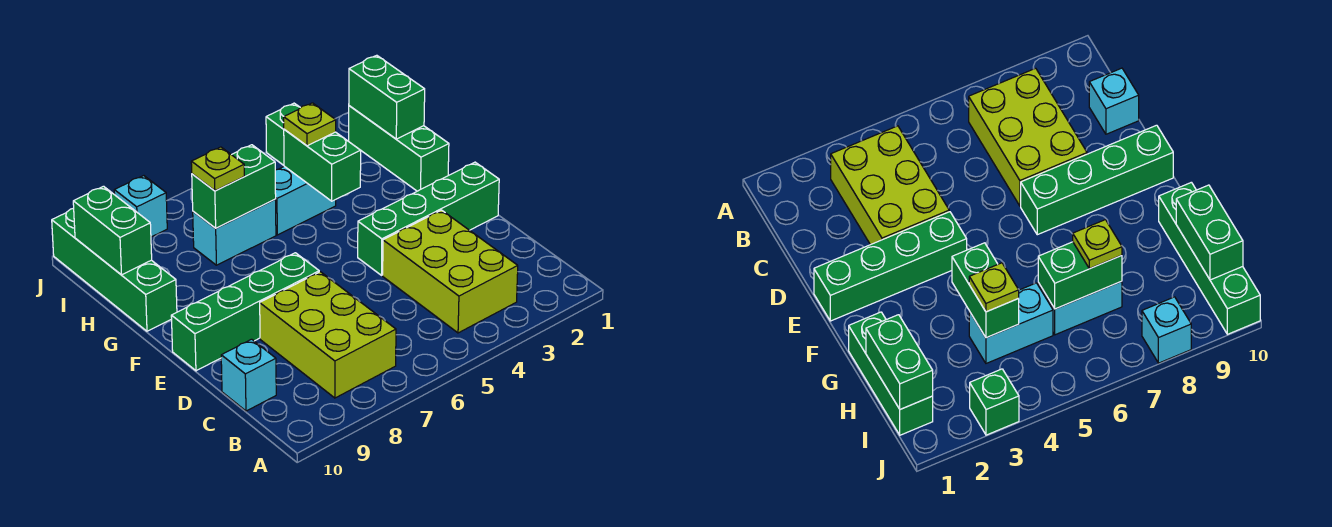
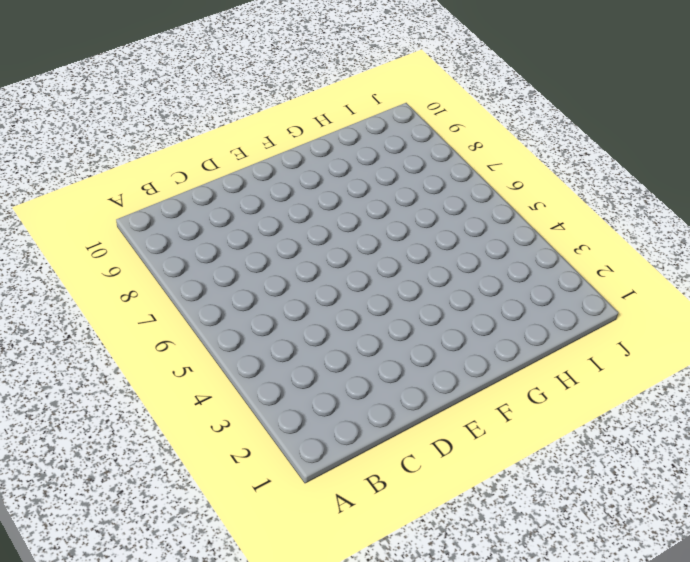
none -> lime 2x3 brick [383,210,518,333]
none -> lime 2x3 brick [260,272,396,398]
none -> cyan 1x1 brick [221,339,276,411]

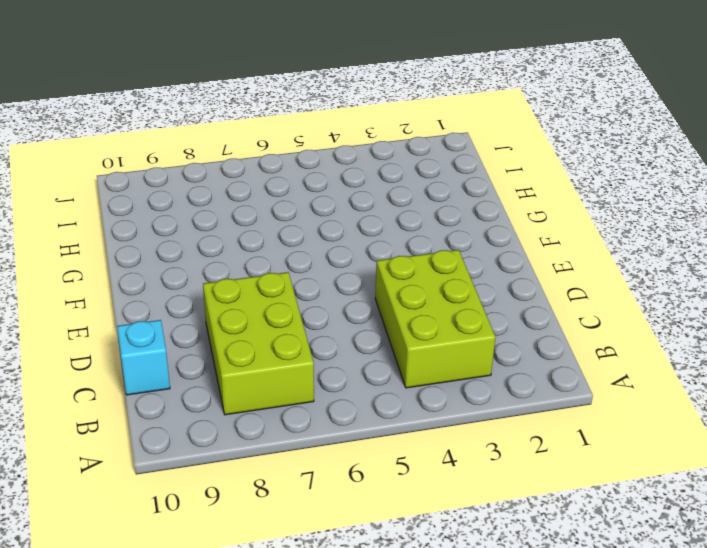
none -> green 1x4 brick [358,162,499,275]
none -> green 1x4 brick [171,253,319,371]
none -> green 1x3 brick [349,106,449,191]

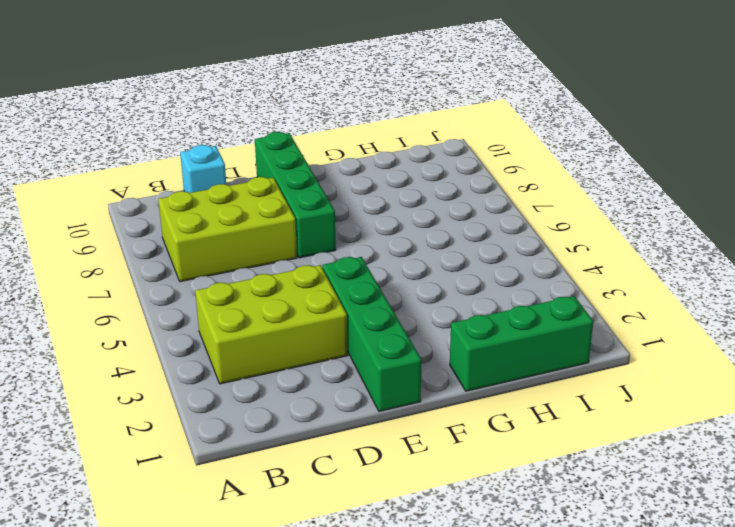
none -> green 1x4 brick [52,208,177,331]
none -> cyan 1x2 brick [275,166,336,235]
none -> cyan 1x2 brick [193,199,276,265]

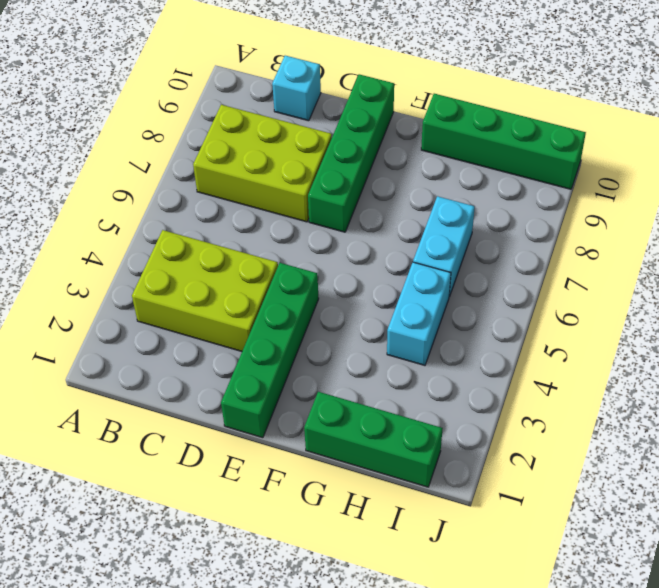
none -> green 1x1 brick [266,103,300,165]
none -> cyan 1x1 brick [114,176,167,237]
none -> green 1x2 brick [284,129,361,201]

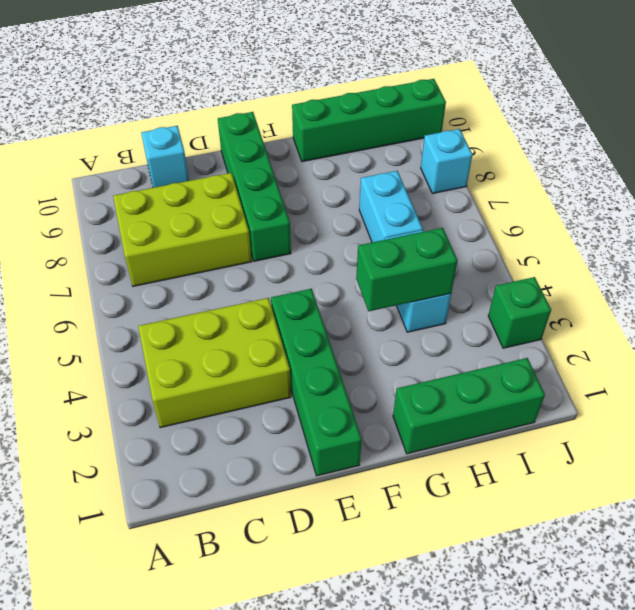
none -> green 1x2 brick [349,55,425,139]
none -> green 1x2 brick [192,145,276,228]
none -> green 1x2 brick [73,186,152,275]

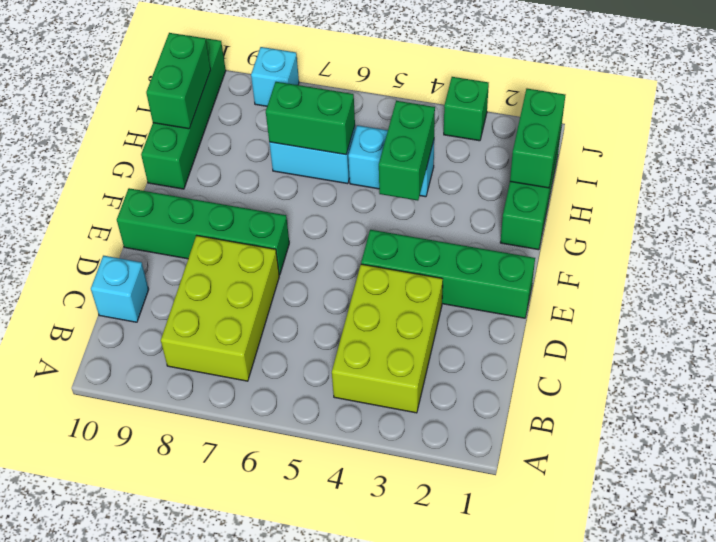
none -> lime 1x1 plate [284,103,336,146]
none -> lime 1x1 plate [191,147,244,191]

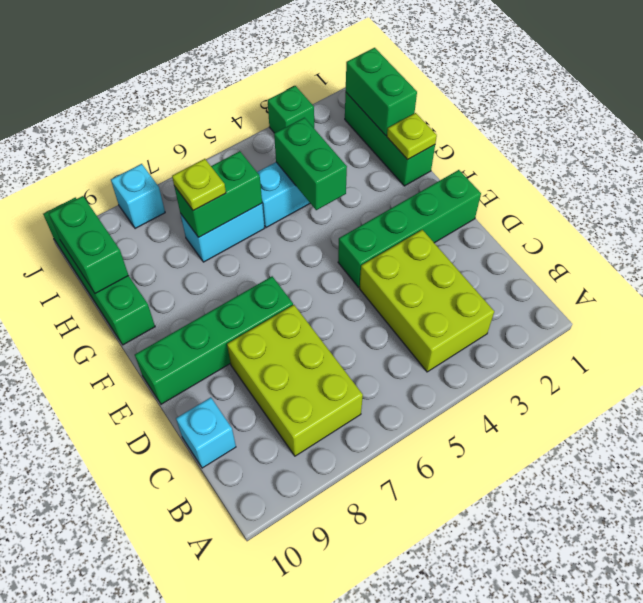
lime 1x1 plate [387,113,437,160] -> lime 1x1 plate moved to [284,103,336,146]

